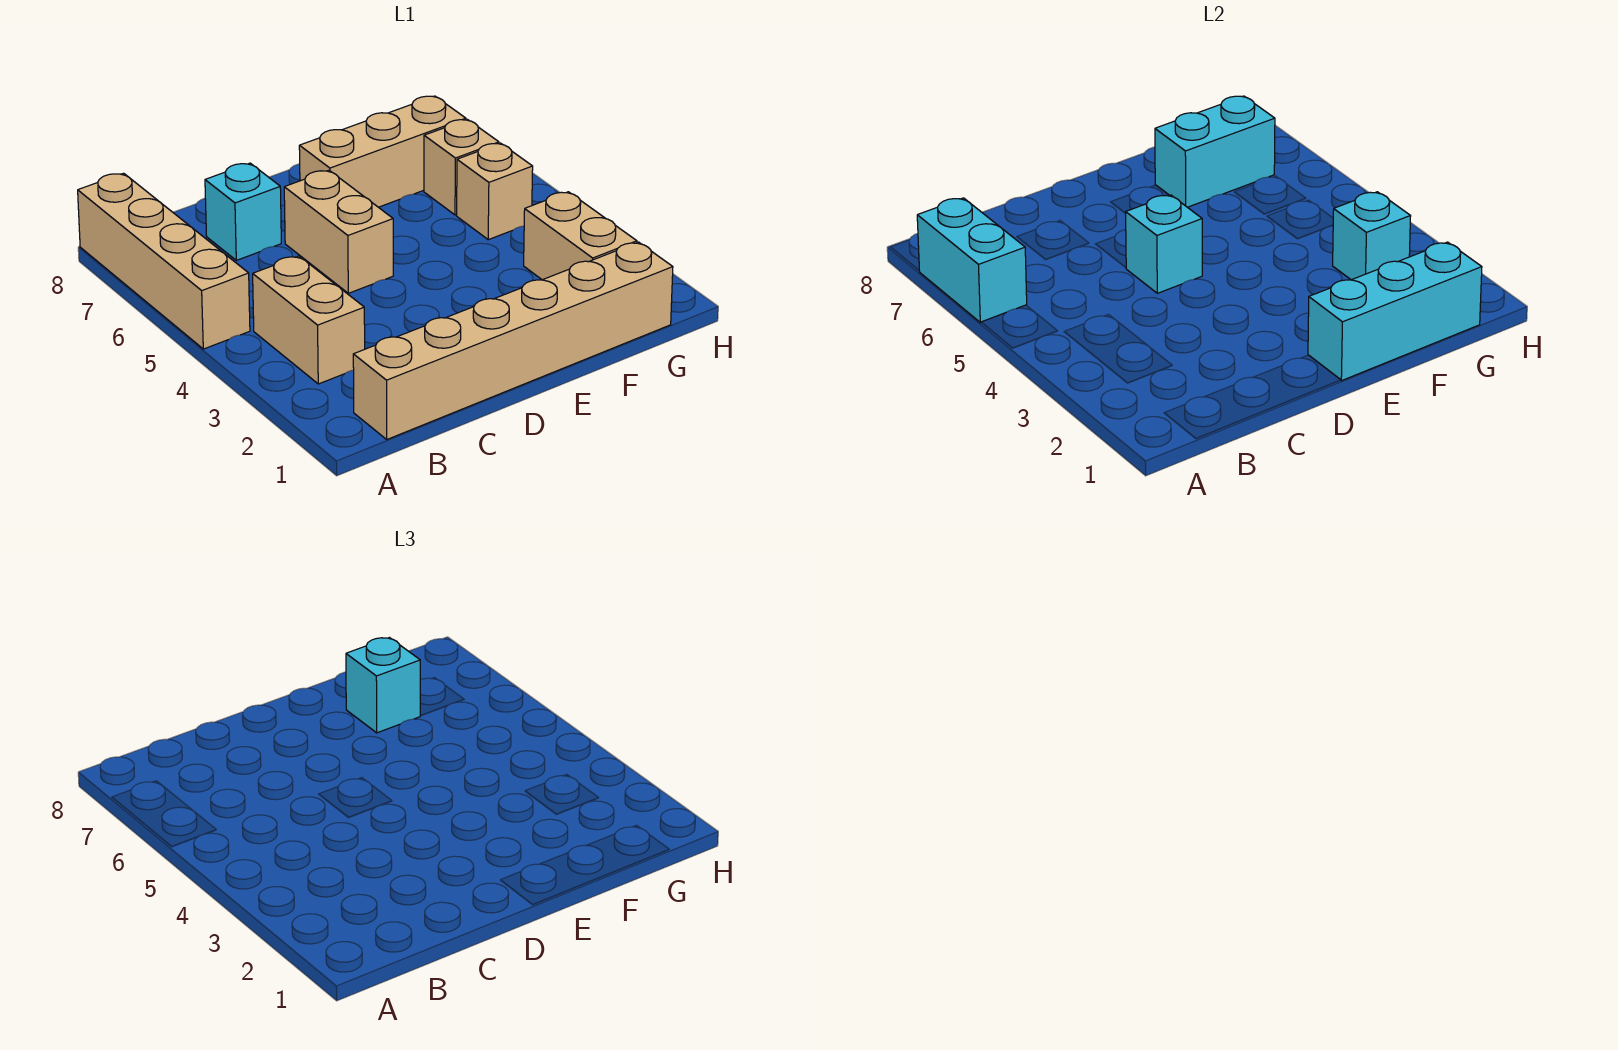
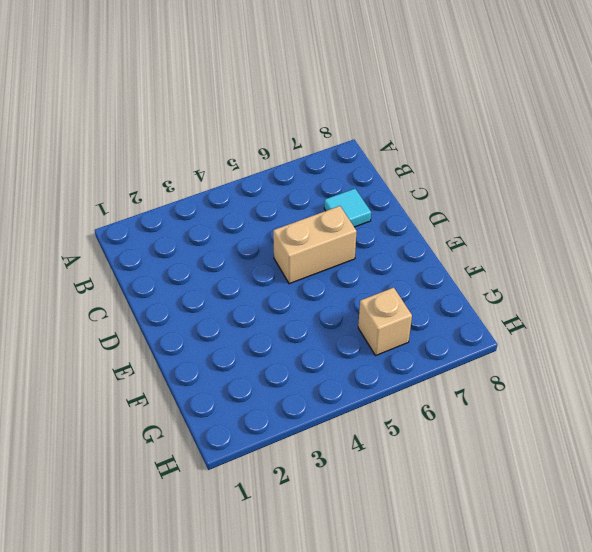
cyan 1x1 tile [324,189,371,227] -> cyan 1x1 brick [205,163,281,260]
none -> tan 1x4 brick [78,173,250,349]
none -> tan 1x6 brick [353,242,673,439]
none -> tan 1x2 brick [253,256,365,384]

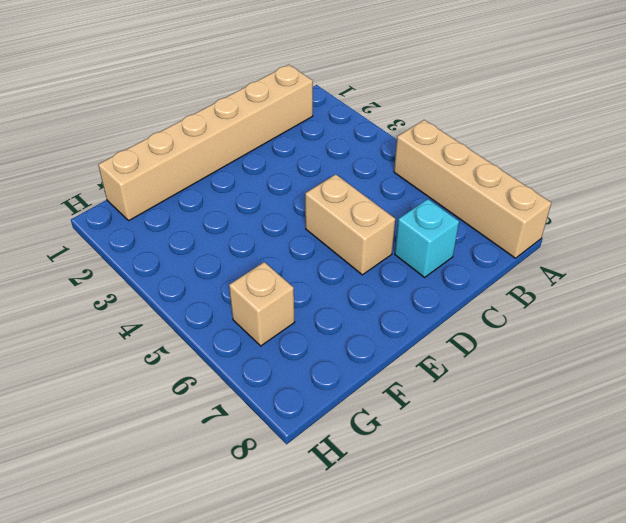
none -> tan 1x2 brick [253,256,365,384]
none -> tan 1x3 brick [299,96,466,207]
none -> tan 1x2 brick [524,192,637,280]

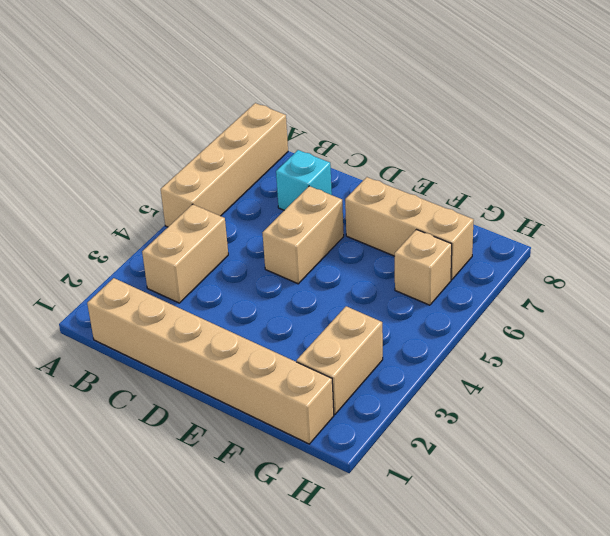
none -> tan 1x1 brick [457,143,533,240]
none -> cyan 1x2 brick [917,198,1027,323]
none -> cyan 1x1 brick [1125,195,1202,293]

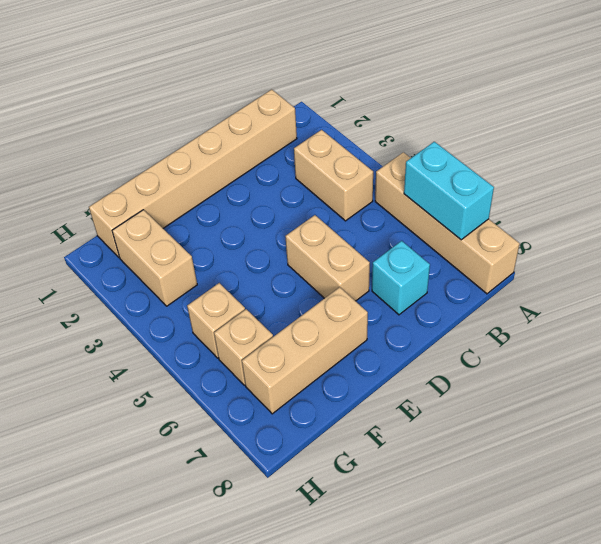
none -> cyan 1x1 brick [1125,195,1202,293]
none -> cyan 1x3 brick [1308,242,1482,381]
none -> cyan 1x2 brick [1155,96,1275,207]

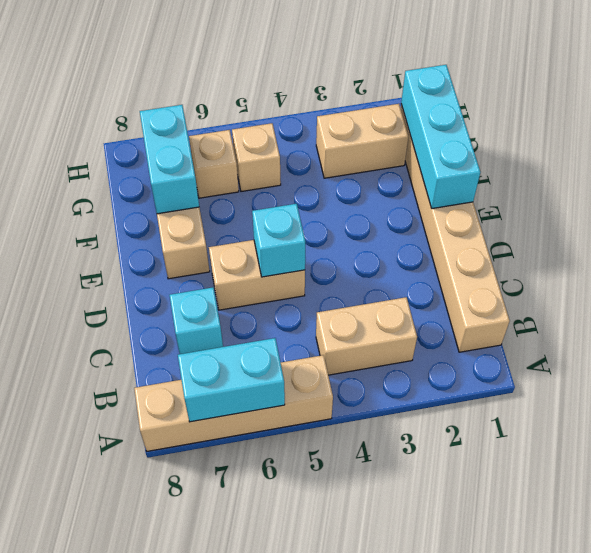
none -> cyan 1x1 brick [1333,192,1411,280]
none -> cyan 1x1 brick [346,638,420,733]

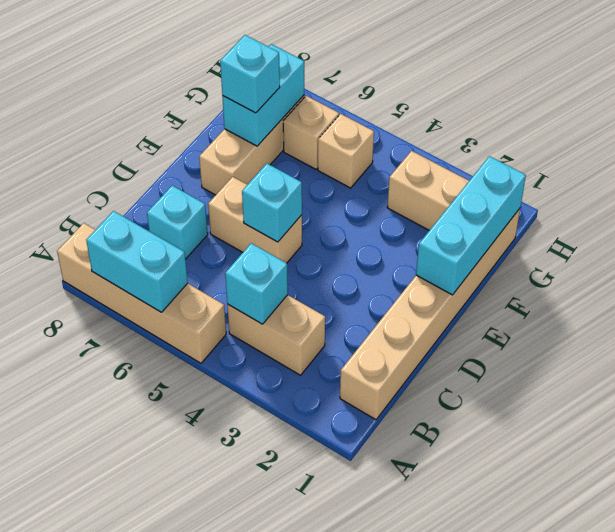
cyan 1x1 brick [225,243,288,324] -> cyan 1x1 brick moved to [1333,192,1411,280]

